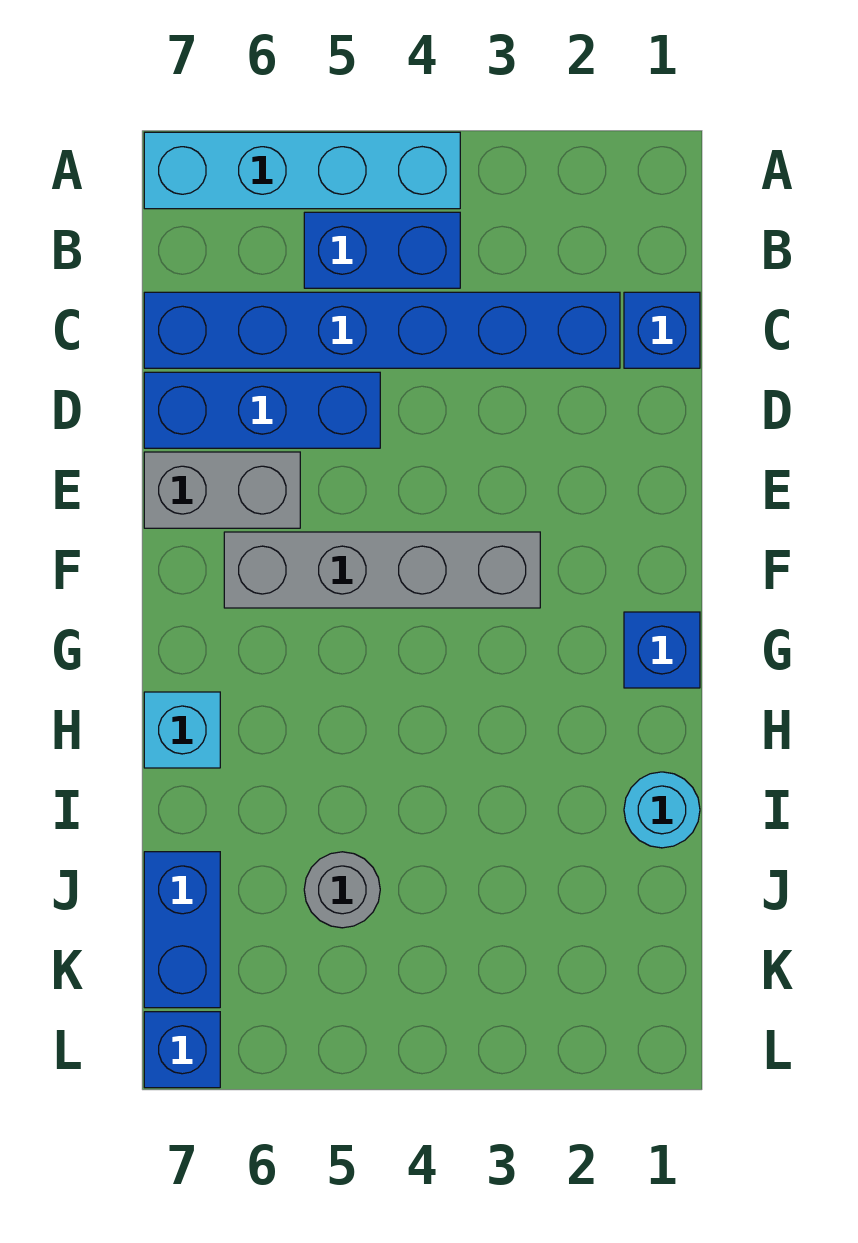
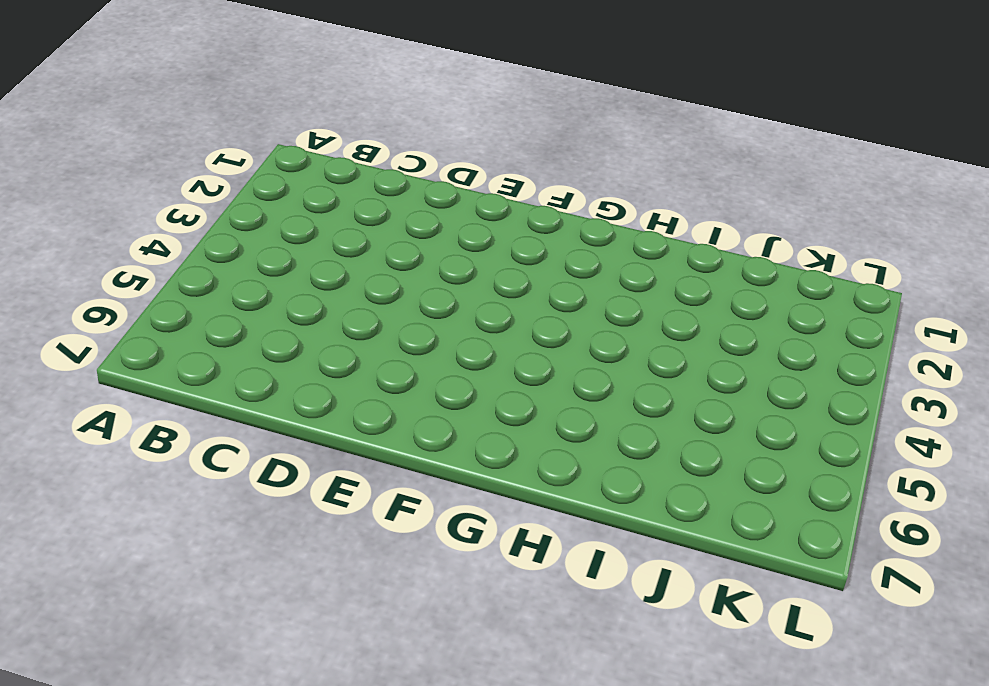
none -> cyan 1x4 brick [144,132,460,209]
none -> blue 1x2 brick [304,212,460,288]
none -> blue 1x1 brick [624,292,700,368]

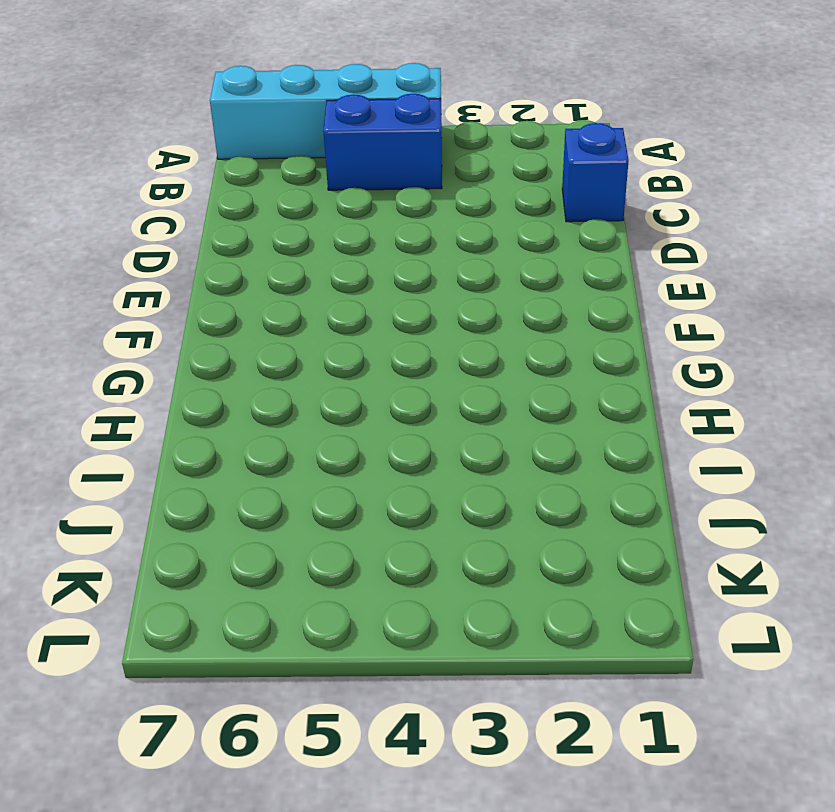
none -> blue 1x6 brick [144,292,620,368]
none -> blue 1x3 brick [144,372,380,448]
none -> grey 1x2 brick [144,452,300,528]

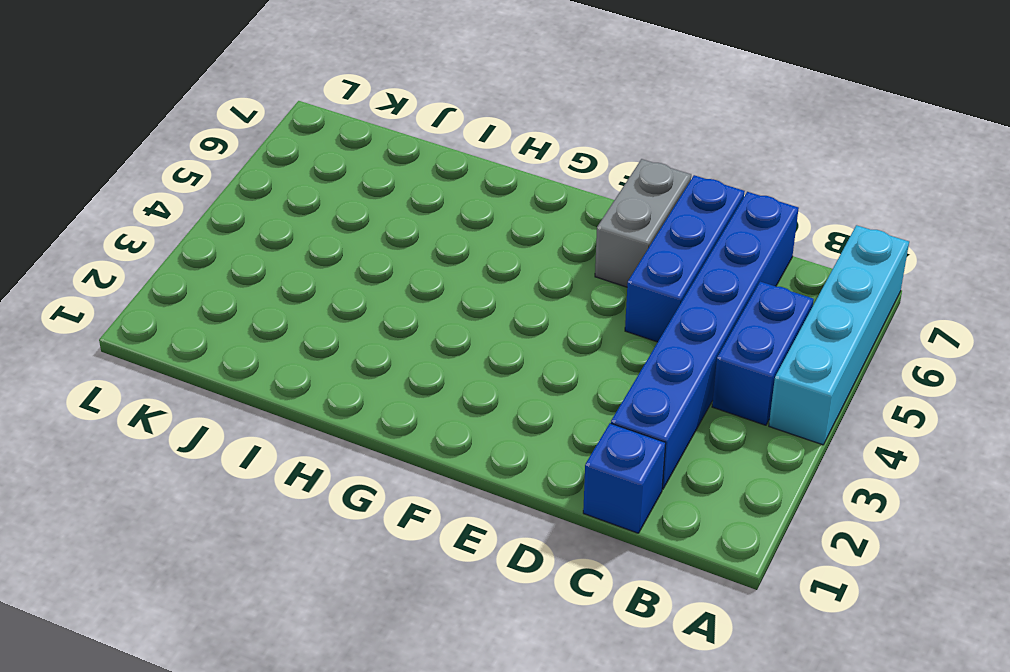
none -> grey 1x4 brick [224,532,540,608]
none -> blue 1x1 brick [624,612,700,688]
none -> cyan 1x1 brick [144,692,220,768]

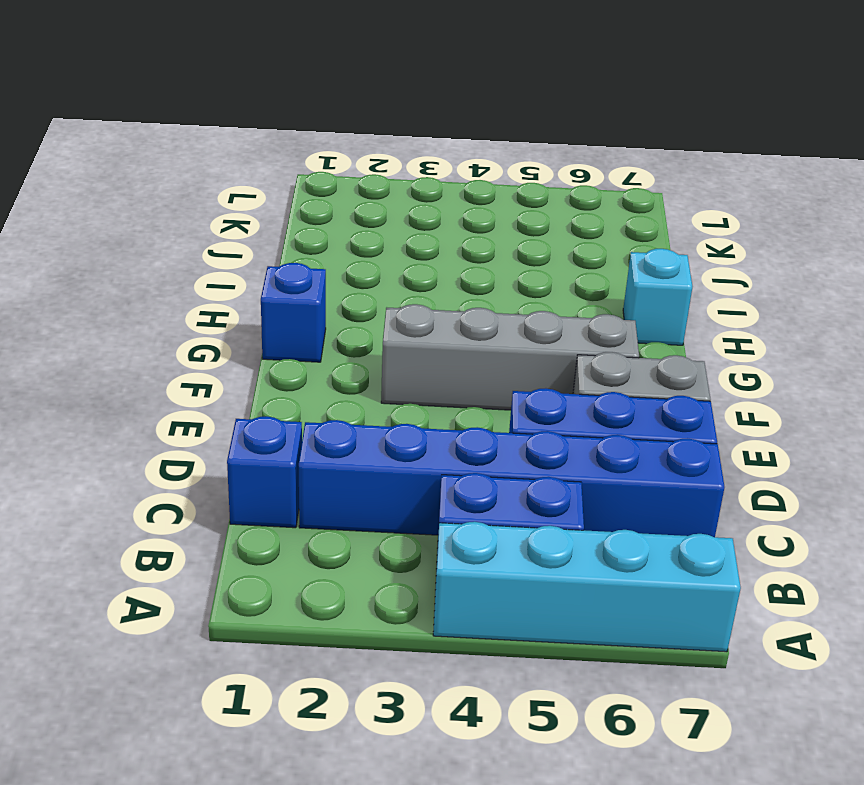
none -> cyan 1x1 round brick [624,772,700,848]
none -> grey 1x1 round brick [304,852,380,928]
none -> blue 1x2 brick [144,852,220,1008]

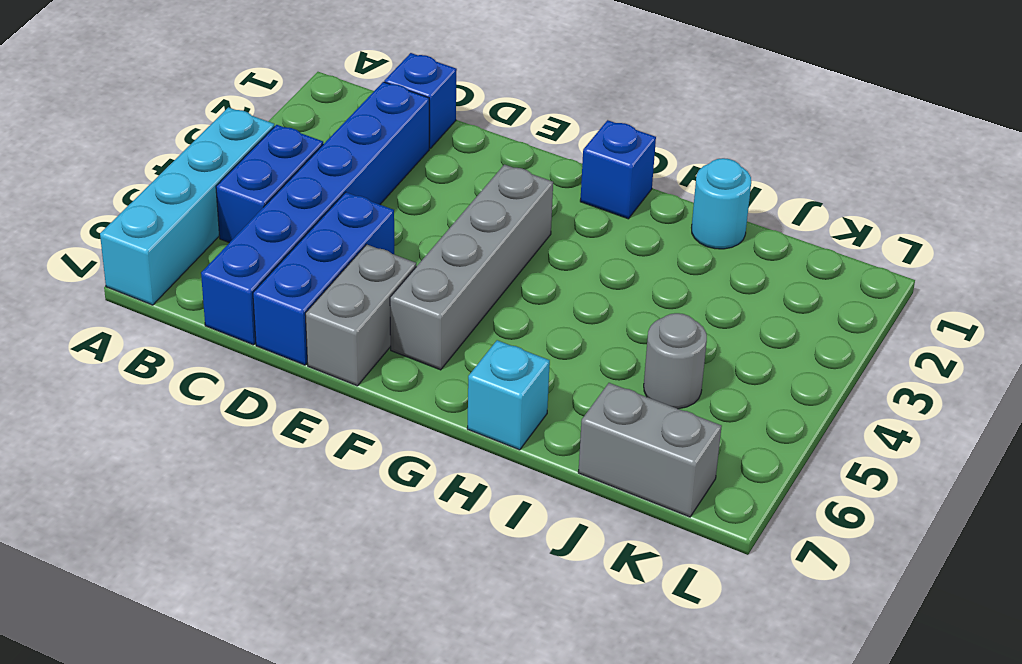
grey 1x2 brick [578,383,722,517] -> blue 1x2 brick [144,852,220,1008]
none -> blue 1x1 brick [144,1012,220,1088]

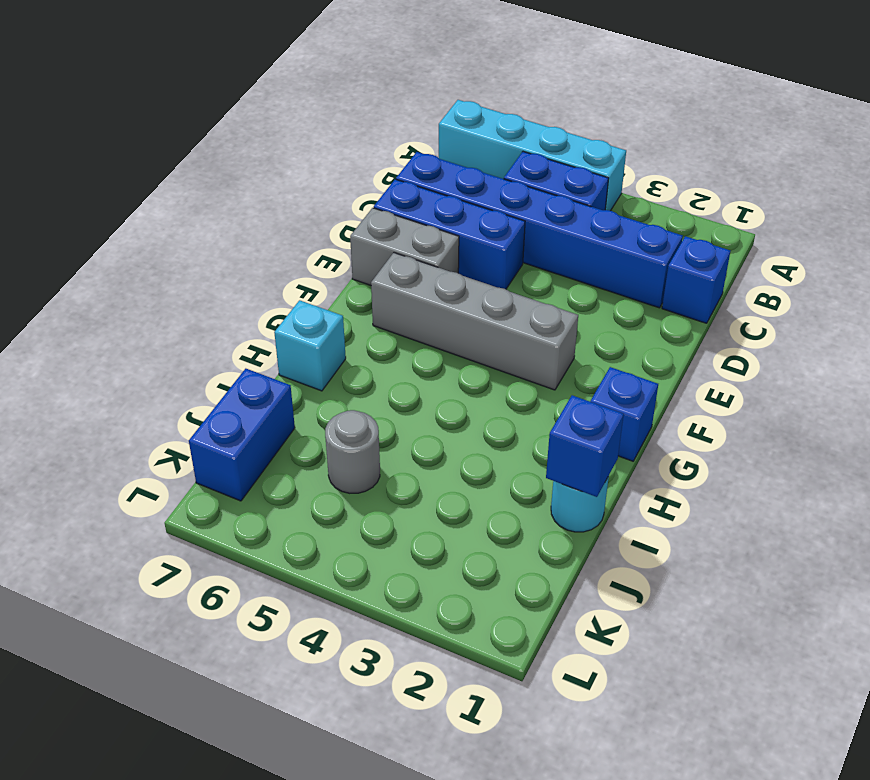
blue 1x1 brick [546,395,624,497] -> blue 1x1 brick moved to [144,1012,220,1088]

